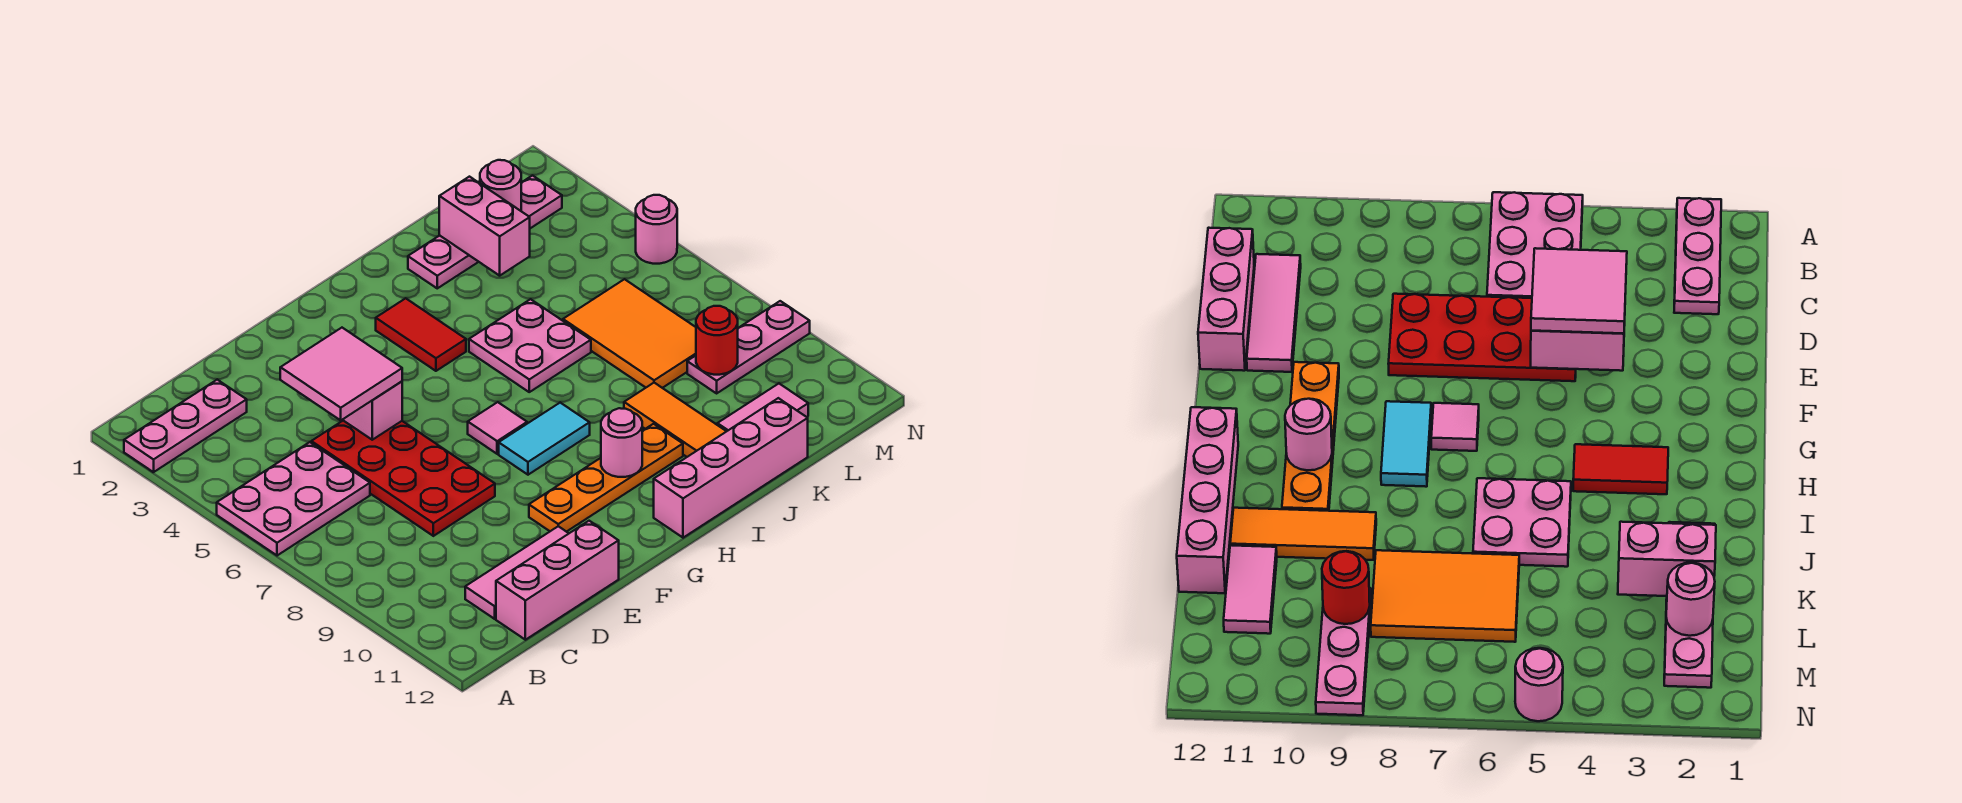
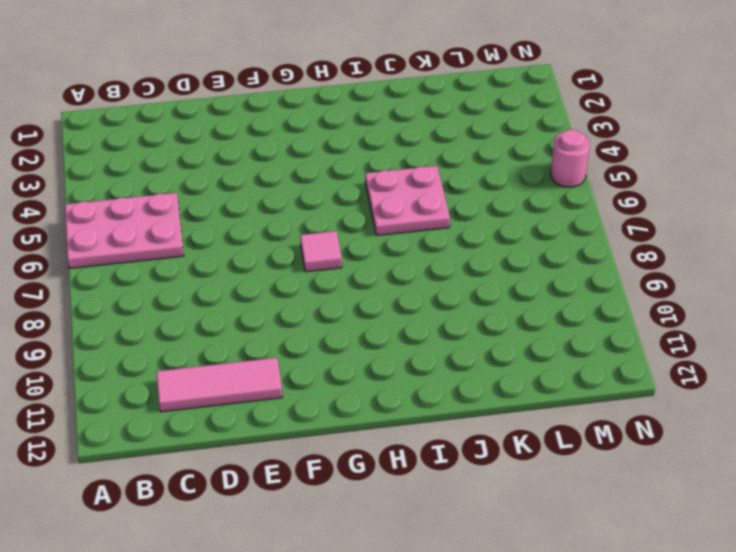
none -> pink 1x3 plate [124,380,247,472]
none -> pink 1x3 brick [496,521,619,640]
none -> red 2x4 plate [311,421,495,536]

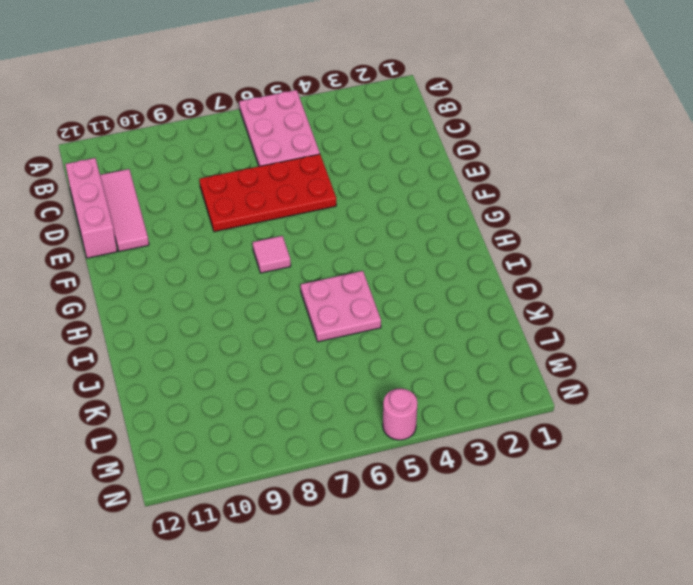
none -> pink 1x3 plate [124,380,247,472]
none -> orange 1x4 plate [529,424,683,532]
none -> cyan 1x2 tile [499,403,590,475]

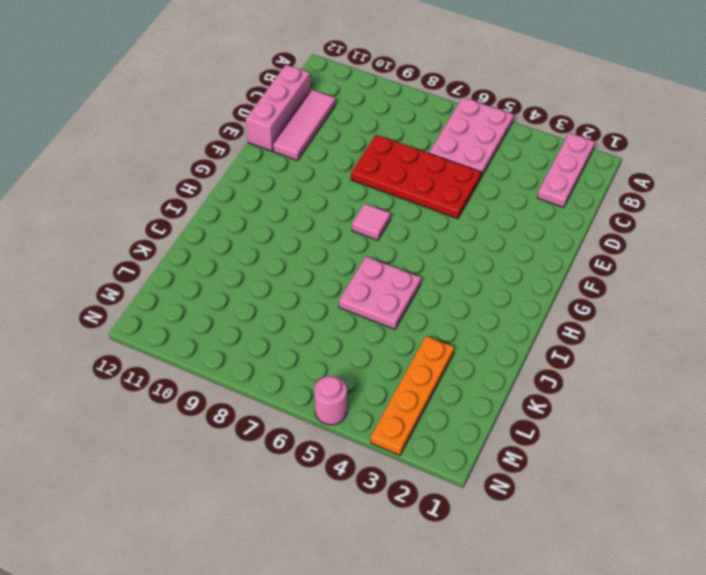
orange 1x4 plate [371,336,454,455] -> orange 1x4 plate moved to [529,424,683,532]
none -> cyan 1x2 tile [499,403,590,475]
none -> red 1x2 tile [376,298,466,371]
none -> pink 1x4 brick [654,398,808,538]

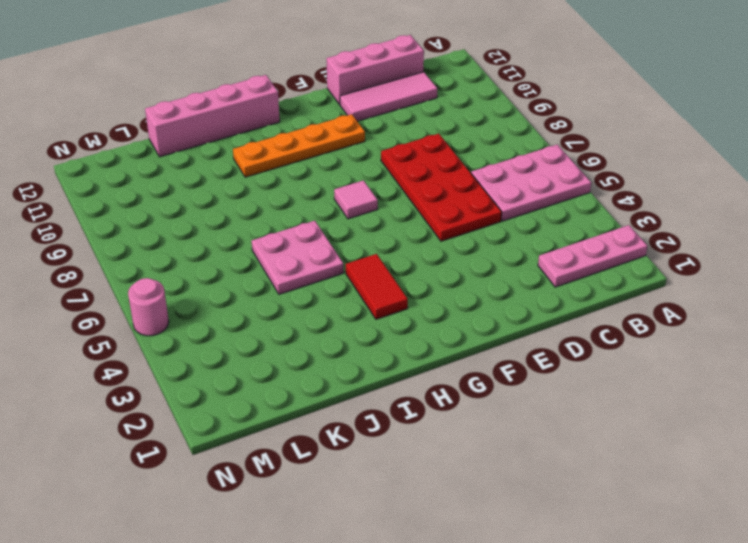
none -> cyan 1x2 tile [499,403,590,475]
none -> pink 1x4 plate [408,176,562,288]
none -> orange 1x3 tile [624,383,726,457]

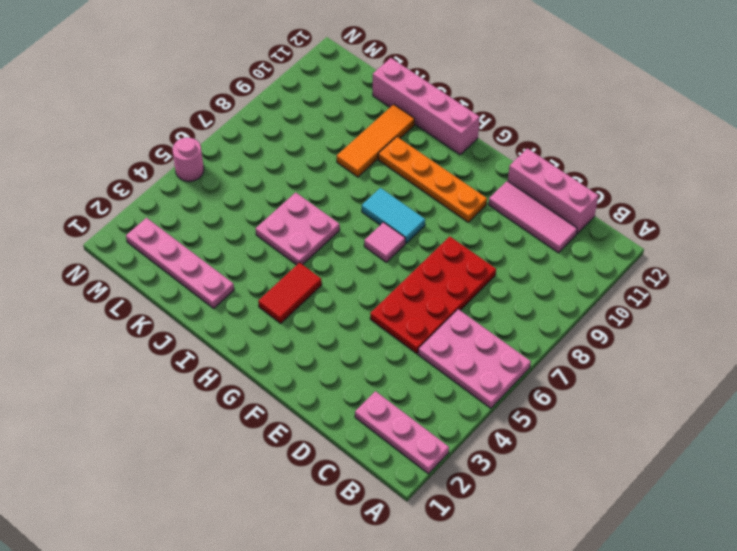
none -> orange 2x3 tile [563,279,696,388]
none -> pink 1x2 tile [717,384,808,431]
none -> pink 1x3 plate [687,301,810,393]

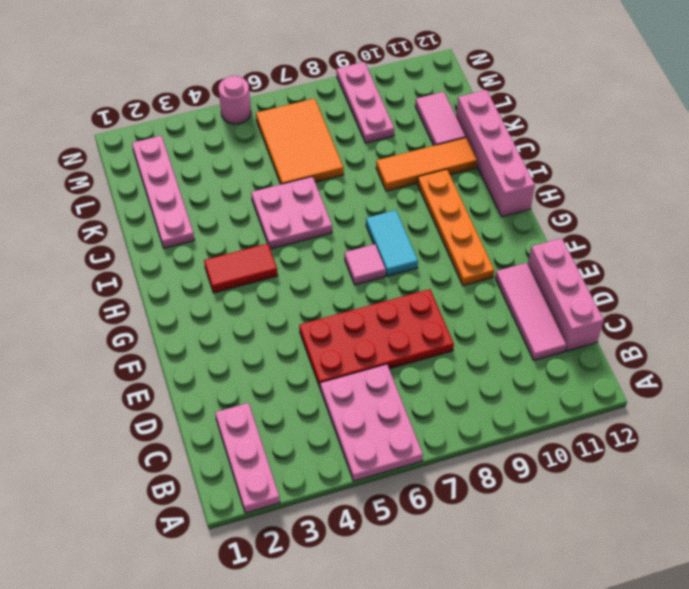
orange 2x3 tile [256,98,344,184] -> orange 2x3 tile turned to [563,279,696,388]
none -> pink 1x2 brick [343,381,402,440]
none -> pink 1x1 round brick [601,408,642,477]
none -> pink 1x2 brick [439,177,530,276]

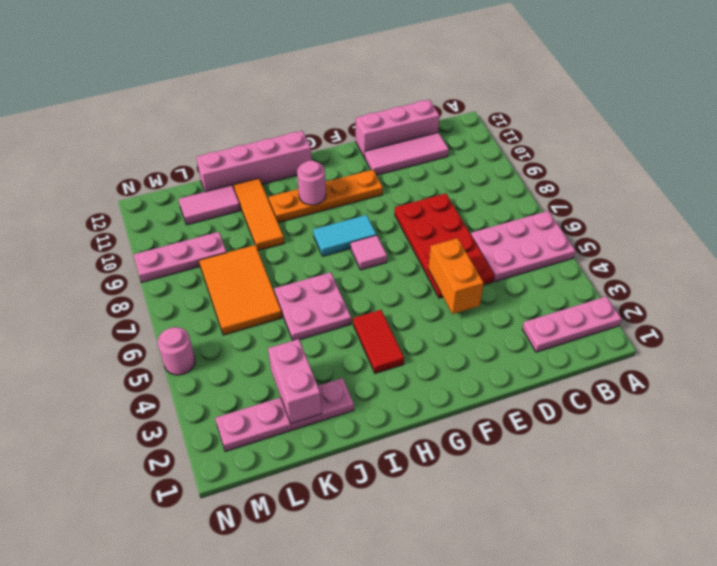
orange 1x2 brick [428,238,484,314] -> pink 1x2 brick [343,381,402,440]
none -> pink 1x1 round brick [480,160,521,211]
none -> red 1x1 round brick [696,306,738,375]
none -> pink 2x2 tile [280,328,402,420]

